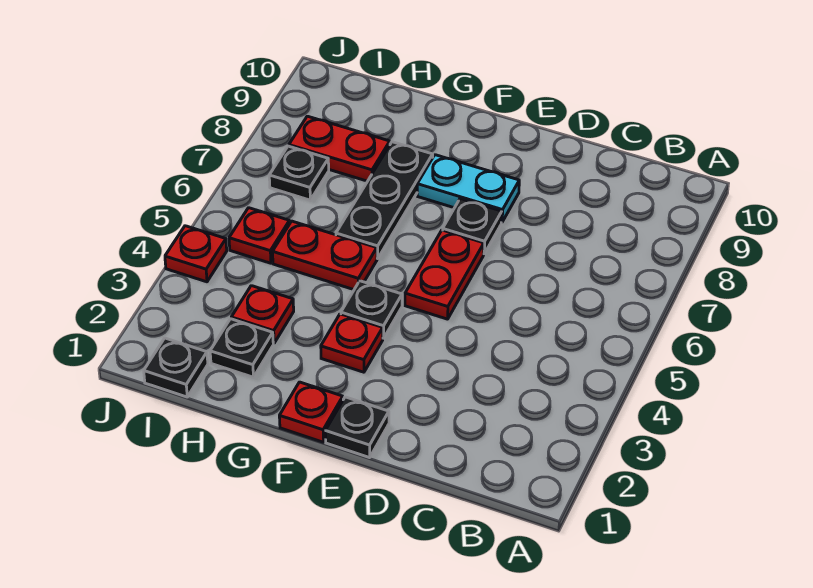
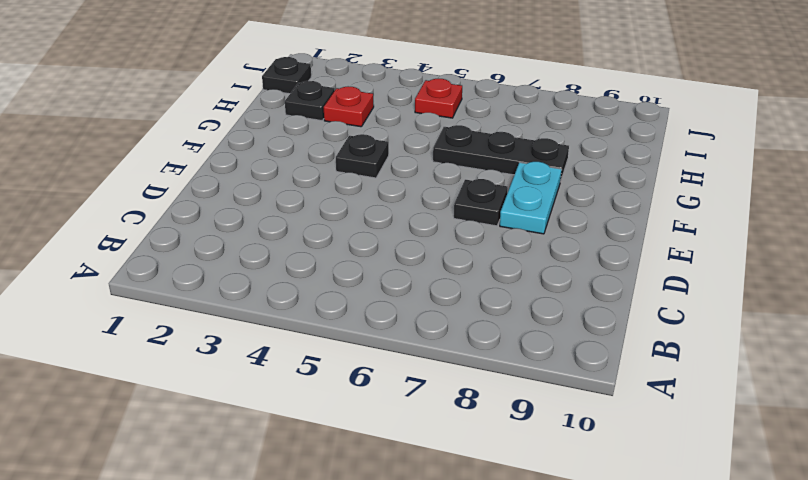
none -> black 1x1 plate [325,397,389,458]
none -> red 1x2 plate [405,230,484,319]
none -> red 1x1 plate [279,382,343,442]

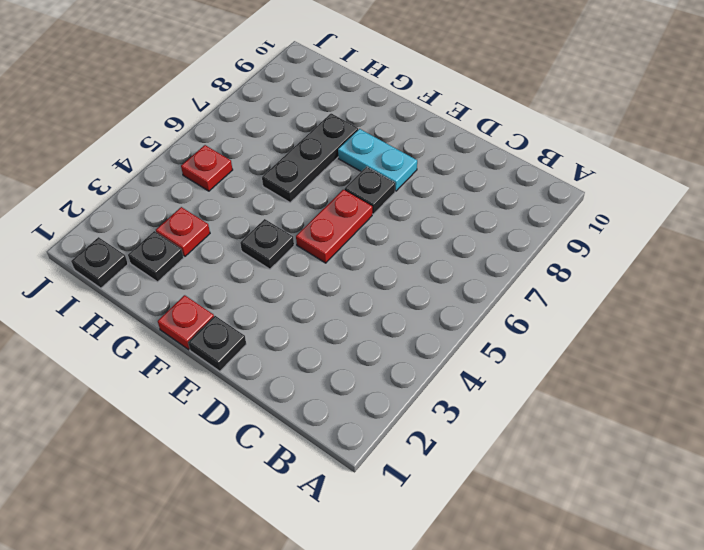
none -> red 1x1 plate [321,314,383,372]
none -> red 1x2 plate [273,221,377,290]
none -> red 1x2 plate [289,116,390,181]

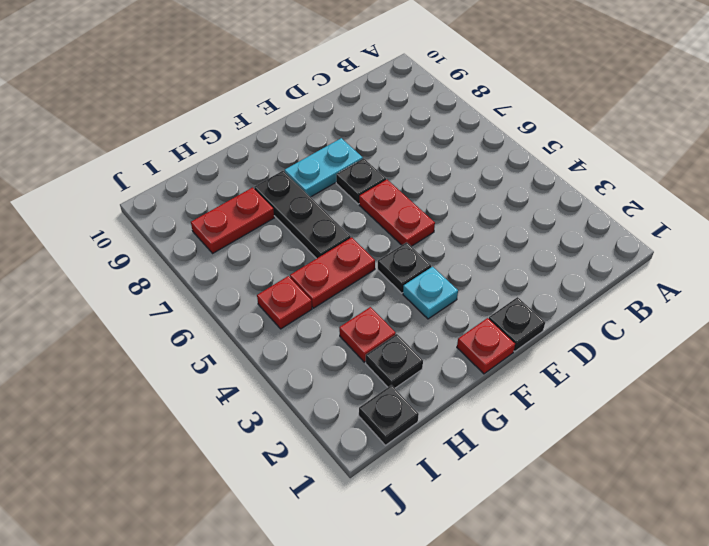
cyan 1x1 plate [403,267,458,319] -> red 1x1 plate [321,314,383,372]
none -> black 1x1 plate [269,146,329,200]
none -> red 1x1 plate [165,226,227,282]

